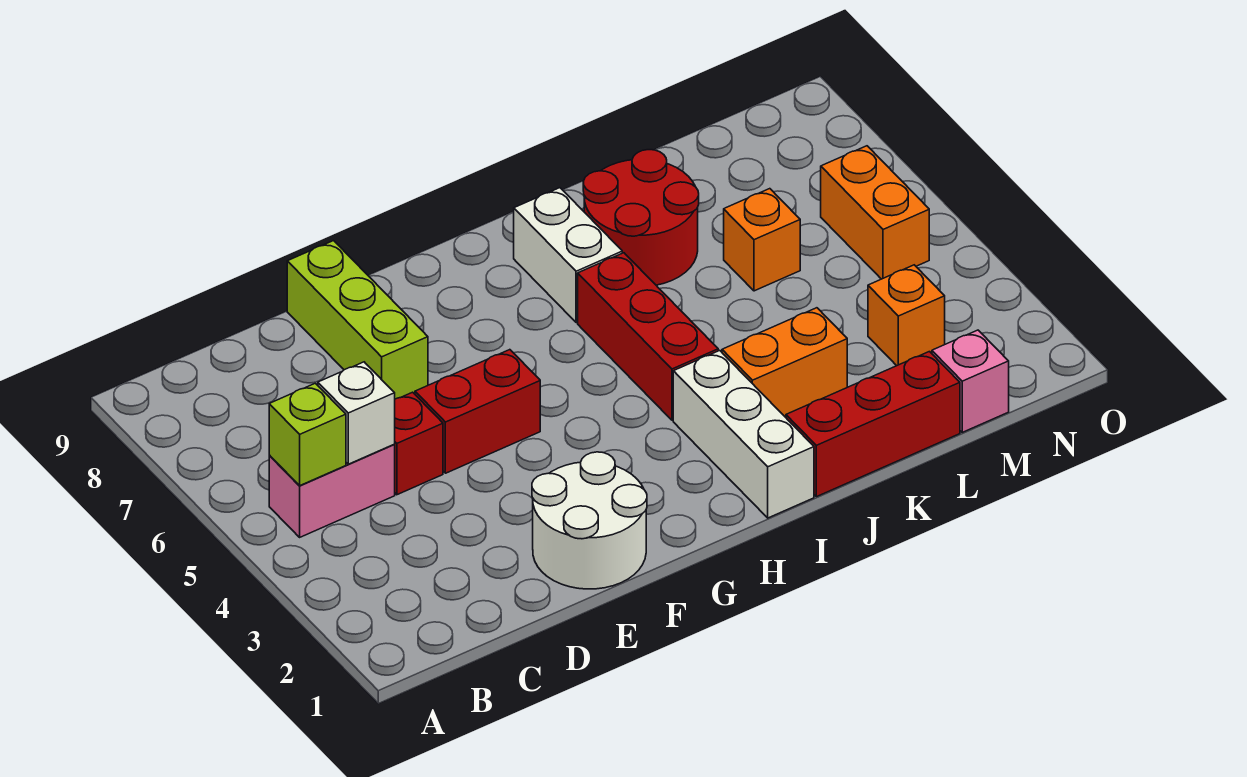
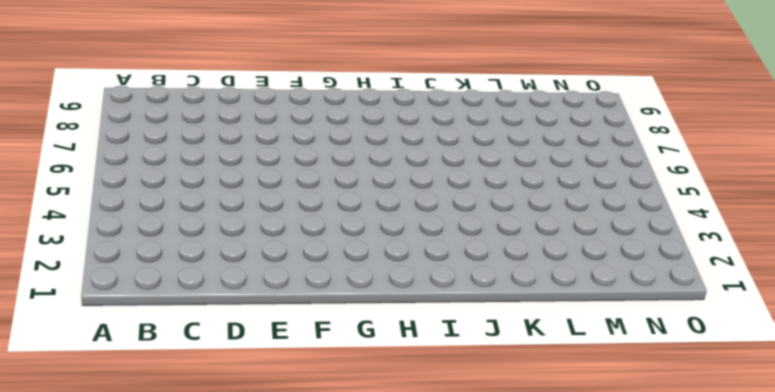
none -> pink 1x2 brick [269,445,395,537]
none -> red 1x1 brick [394,392,443,495]
none -> white 2x2 round brick [532,452,647,589]

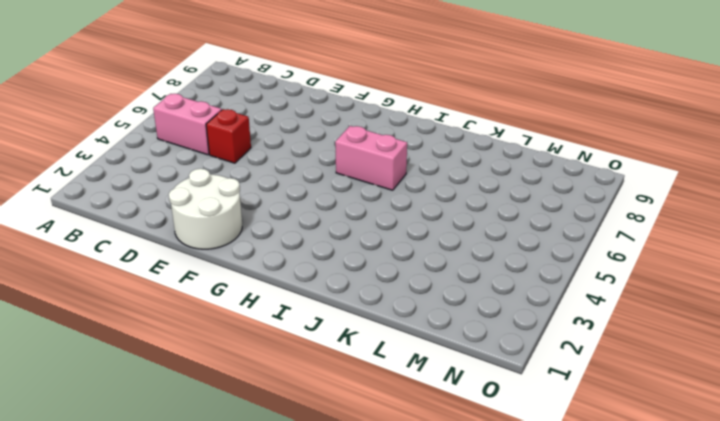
pink 1x2 brick [335,126,407,190] -> red 1x3 brick [578,253,718,420]
none -> red 1x2 brick [415,350,540,473]
none -> lime 1x3 brick [287,241,428,399]
none -> white 1x3 brick [673,350,814,518]

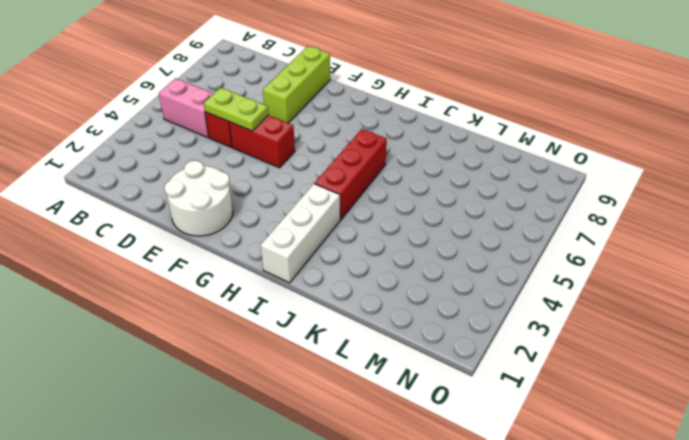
lime 1x2 plate [204,88,269,131] -> none
none -> white 1x2 brick [514,188,622,323]
none -> red 1x3 brick [786,352,960,497]
none -> orange 1x2 brick [722,308,847,417]

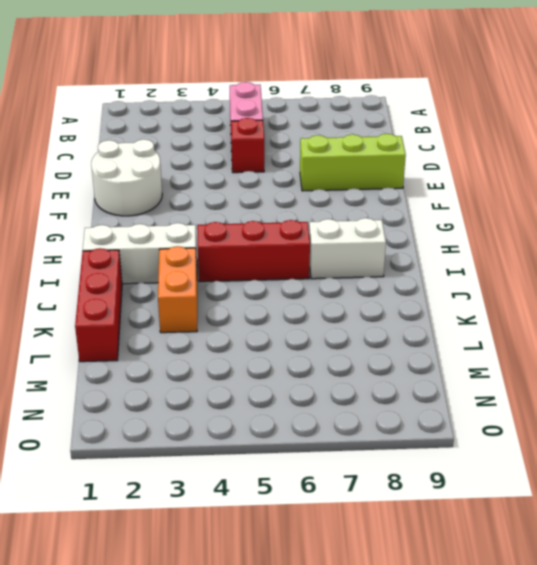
none -> red 1x2 brick [415,350,540,473]
none -> red 2x2 round brick [583,150,699,285]
none -> orange 1x1 brick [724,189,800,291]

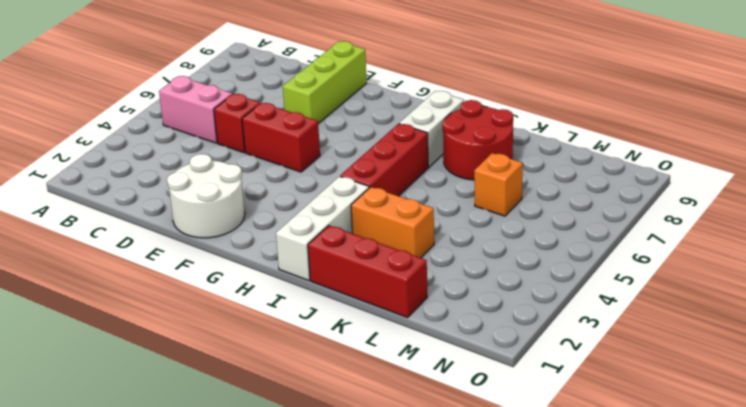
none -> pink 1x1 brick [932,330,1009,432]
none -> orange 1x1 brick [868,265,945,366]
none -> orange 1x2 brick [821,146,929,279]

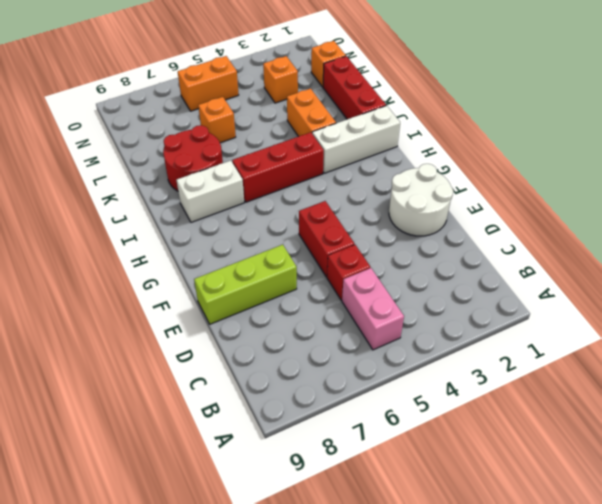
orange 1x1 brick [311,41,346,87] -> pink 1x1 brick [932,330,1009,432]
none -> lime 1x1 brick [269,383,346,485]
none -> white 1x1 brick [318,362,395,464]

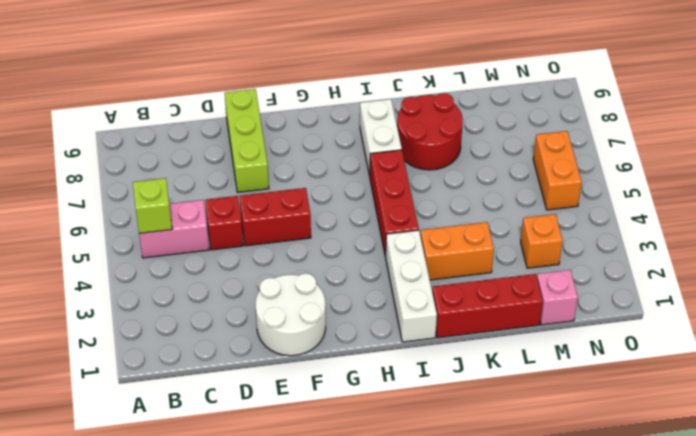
none -> orange 1x1 brick [724,189,800,291]
none -> white 1x1 brick [318,362,395,464]

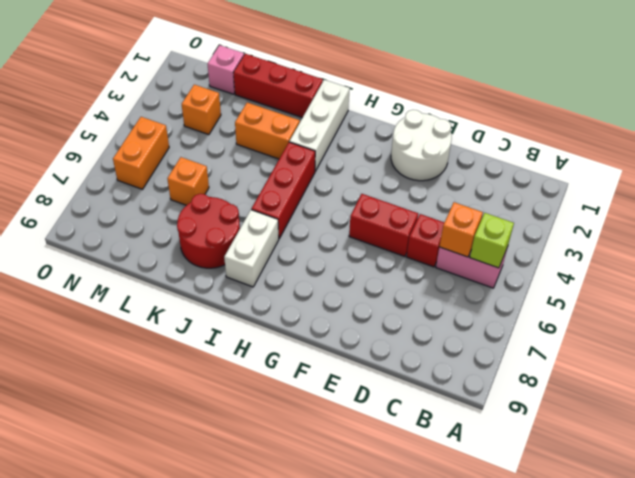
orange 1x1 brick [439,202,483,257] -> white 1x1 brick [318,362,395,464]
none -> lime 1x3 brick [287,241,428,399]

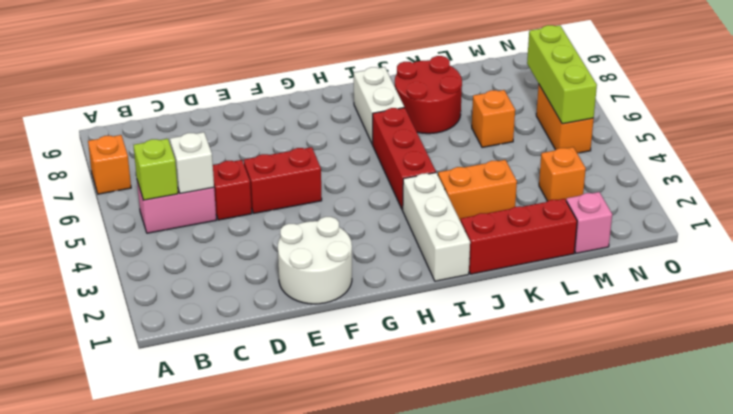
orange 1x1 brick [88,135,131,194] -> none
lime 1x3 brick [527,25,597,124] -> lime 1x3 brick moved to [287,241,428,399]

